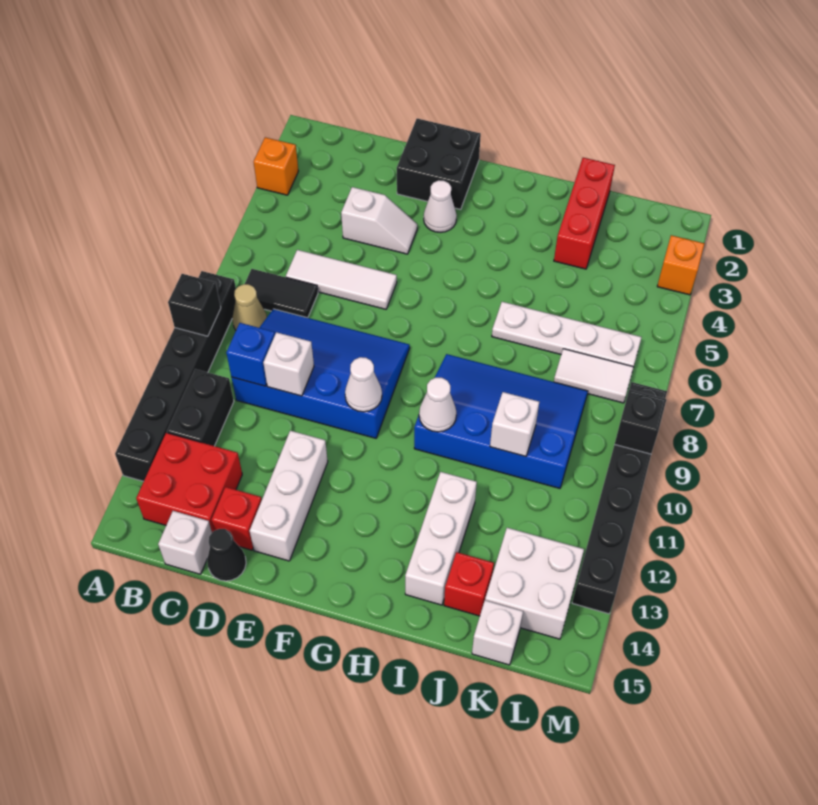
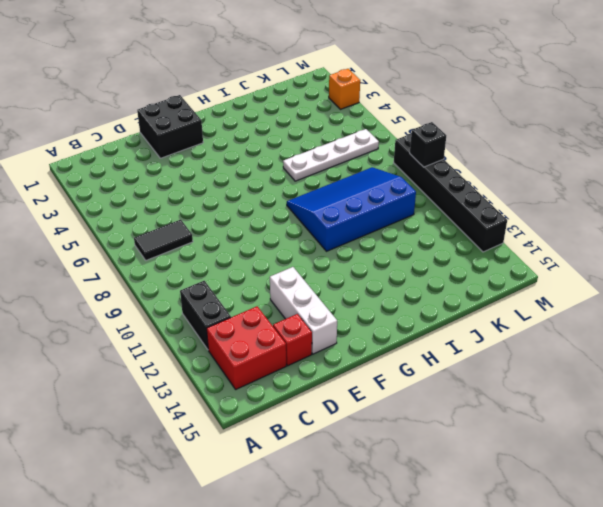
none -> orange 1x1 brick [254,137,298,195]
none -> black 1x6 brick [115,271,236,481]
none -> tan 1x1 cone [232,284,267,330]
none -> white 1x3 tile [286,250,397,309]

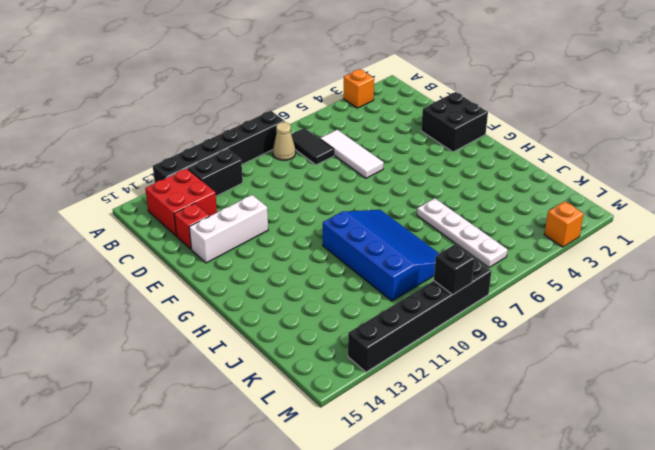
none -> blue 3x4 slope [232,309,410,438]
none -> white 1x1 brick [158,511,212,574]
none -> white 1x2 slope [341,187,417,254]
none -> black 1x1 cone [207,529,246,581]

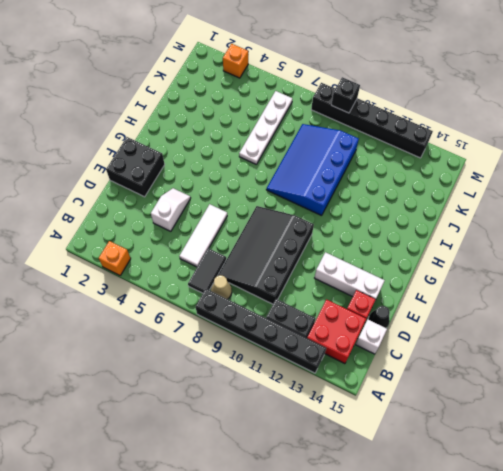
black 3x4 slope [218,206,314,304] -> blue 3x4 slope [232,309,410,438]
none -> white 1x1 cone [424,180,457,232]
none -> white 1x3 brick [405,472,477,605]
none -> red 1x3 brick [554,158,615,269]
none -> red 1x1 brick [444,552,494,616]

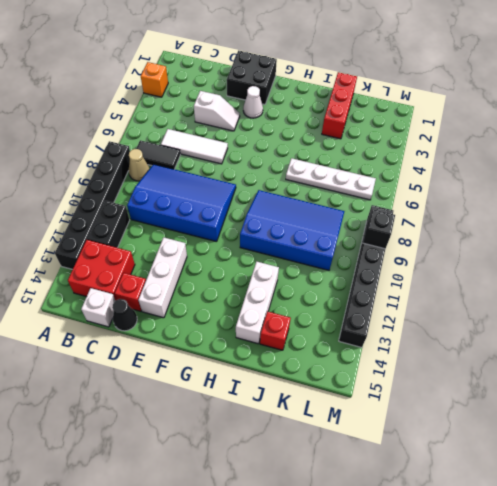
none -> white 1x2 tile [554,349,633,403]
none -> white 2x2 brick [485,528,584,639]
none -> white 1x1 brick [472,600,523,665]
none -> orange 1x1 brick [657,235,705,295]

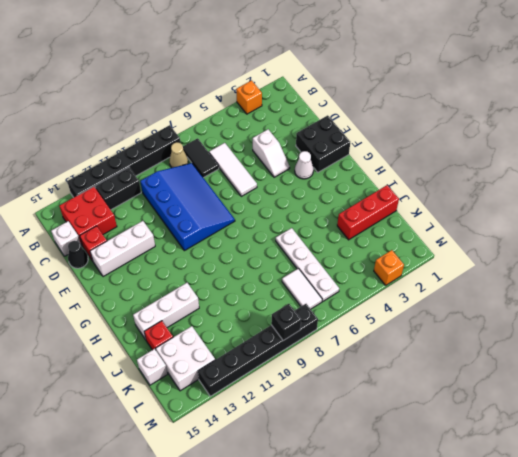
none -> blue 3x4 slope [414,354,588,488]
none -> black 1x1 brick [168,274,221,336]
none -> blue 1x1 brick [226,323,275,386]
none -> white 1x1 brick [263,332,314,396]

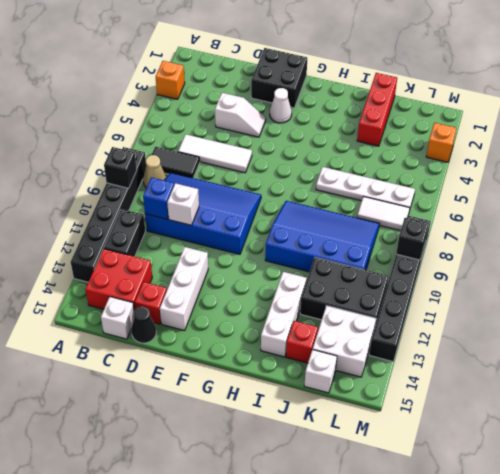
black 2x3 brick [300,257,389,326] -> none
none -> white 1x1 cone [345,357,382,412]
none -> white 1x1 cone [419,378,456,432]
none -> white 1x1 brick [490,392,539,456]

